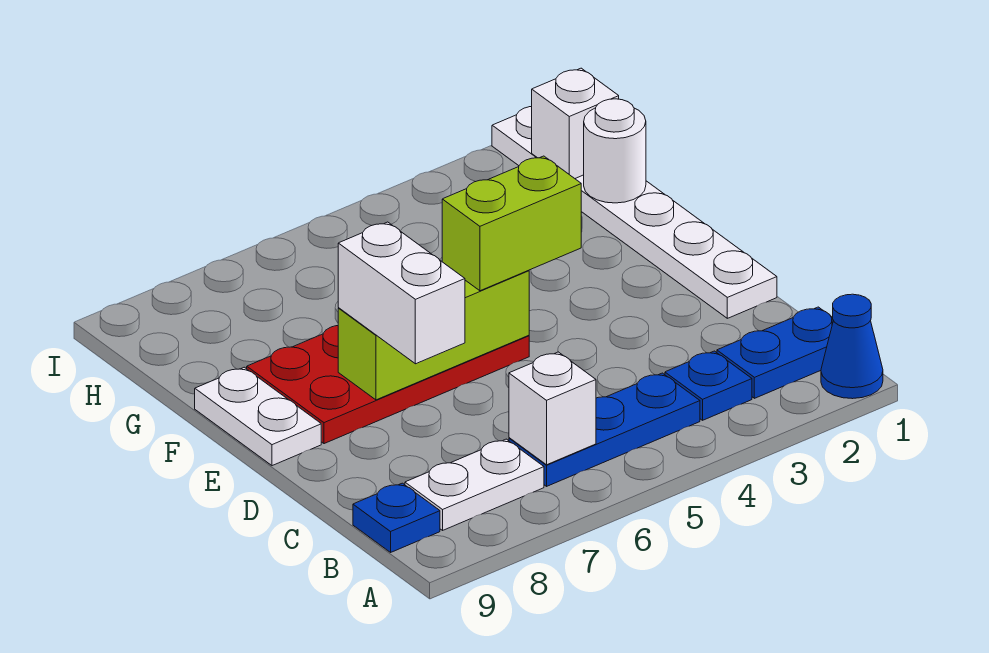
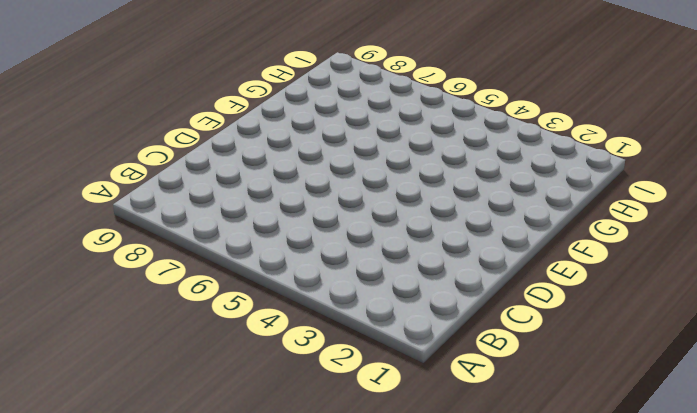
none -> blue 1x1 cone [821,294,883,399]
none -> blue 1x2 plate [717,307,833,398]
none -> blue 1x1 plate [665,351,752,420]

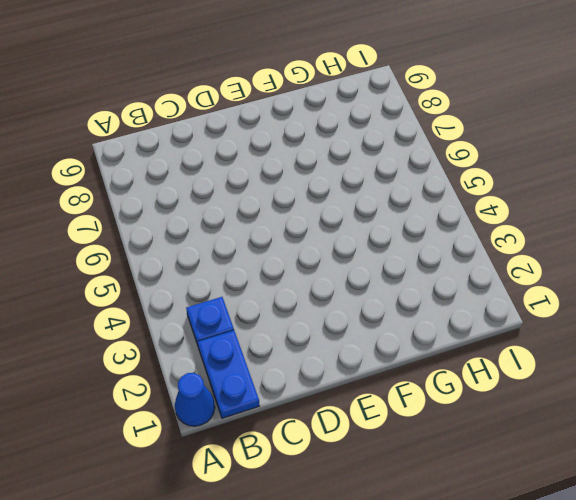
none -> blue 1x3 plate [509,373,700,486]
none -> white 1x2 plate [405,439,544,530]
none -> blue 1x1 plate [353,483,440,552]

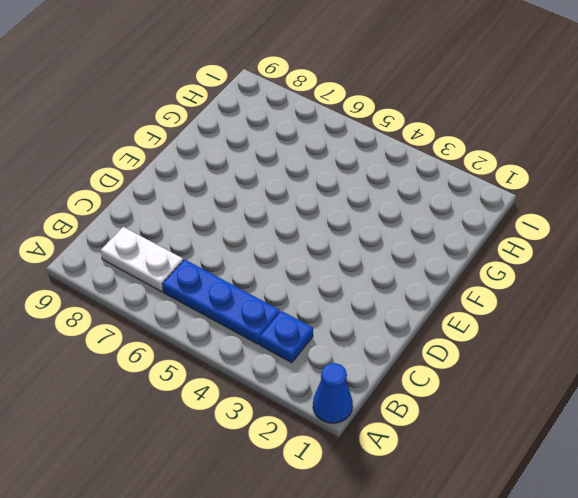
none -> blue 1x2 plate [717,307,833,398]
none -> blue 1x1 plate [353,483,440,552]
none -> white 1x6 plate [492,106,777,318]

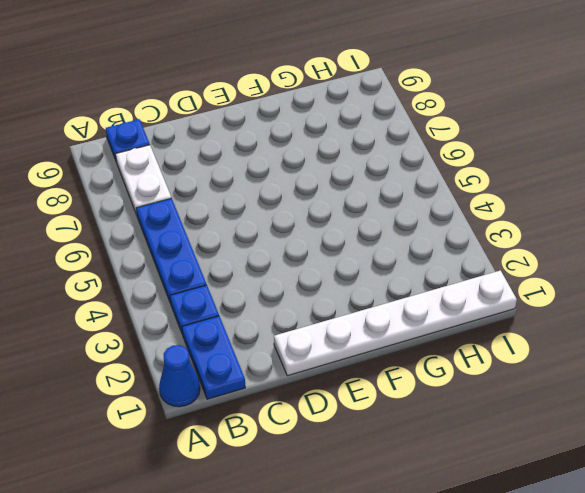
none -> red 2x4 plate [247,326,529,444]
none -> white 1x2 plate [195,367,321,466]
none -> white 1x1 brick [509,352,596,465]

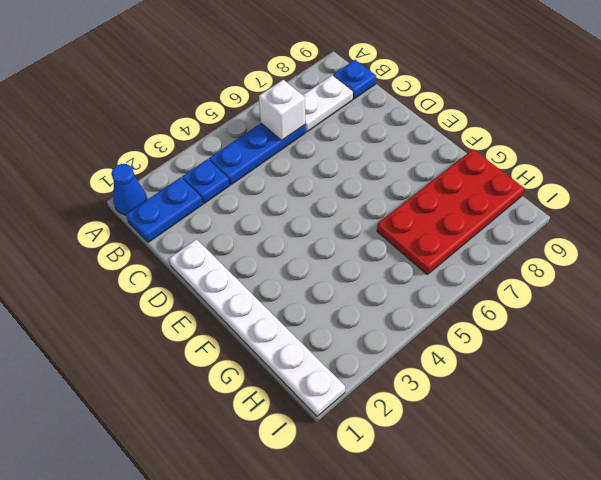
red 2x4 plate [377,149,524,274] -> red 2x4 plate moved to [247,326,529,444]
none -> white 1x2 plate [195,367,321,466]
none -> lime 1x3 brick [338,270,529,400]
none -> white 1x1 round brick [584,99,646,203]

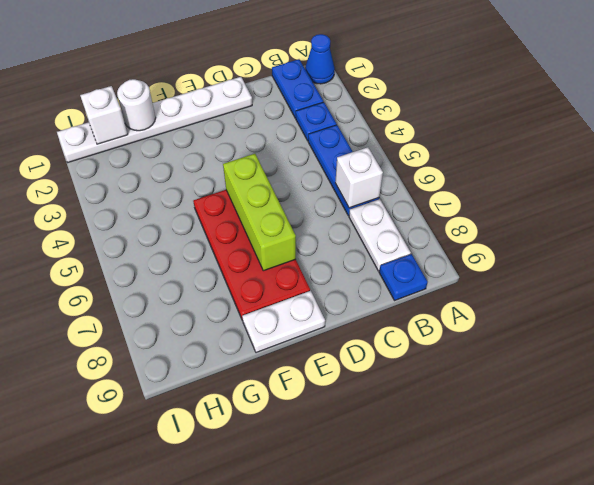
none -> white 1x2 brick [338,222,465,364]
none -> lime 1x2 brick [442,156,581,291]

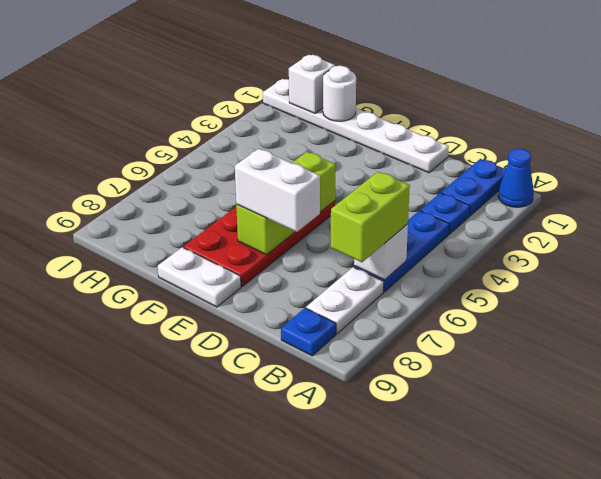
lime 1x2 brick [331,172,410,262] -> lime 1x2 brick moved to [442,156,581,291]

